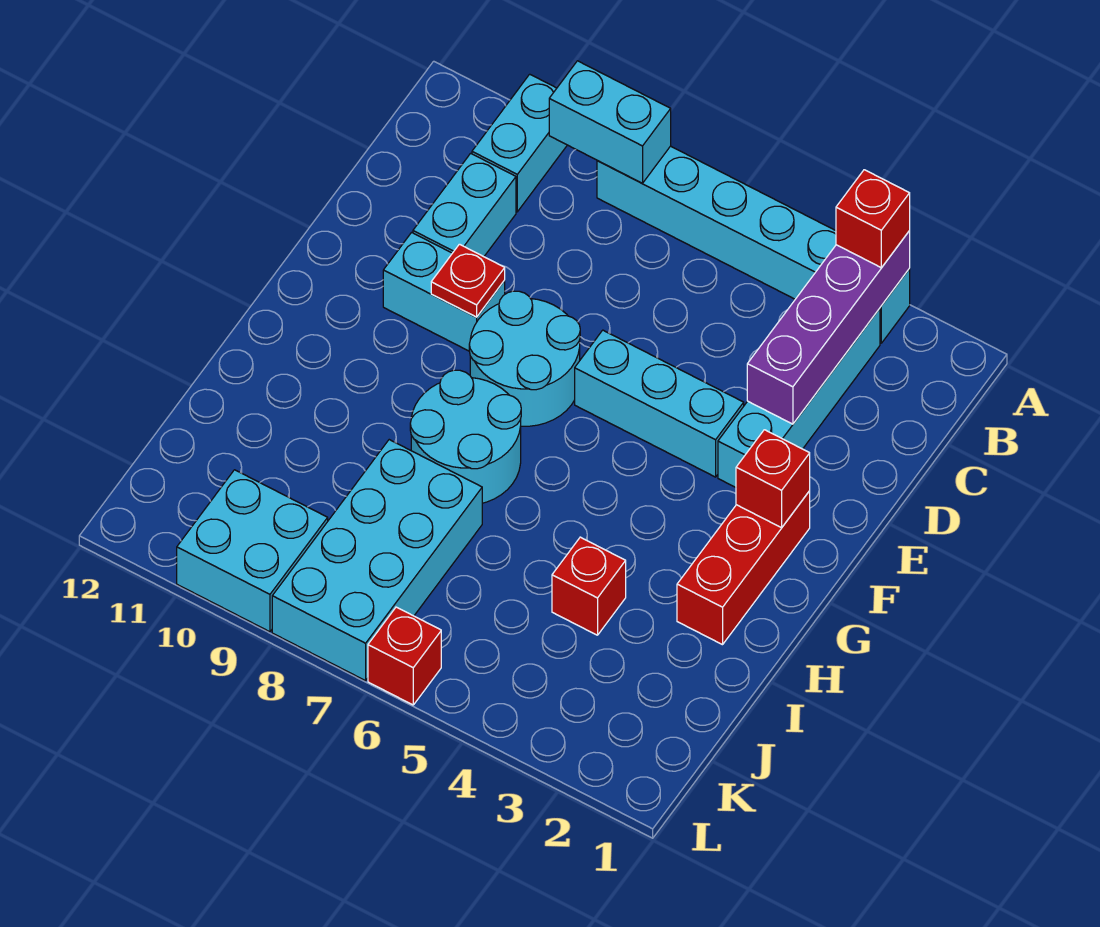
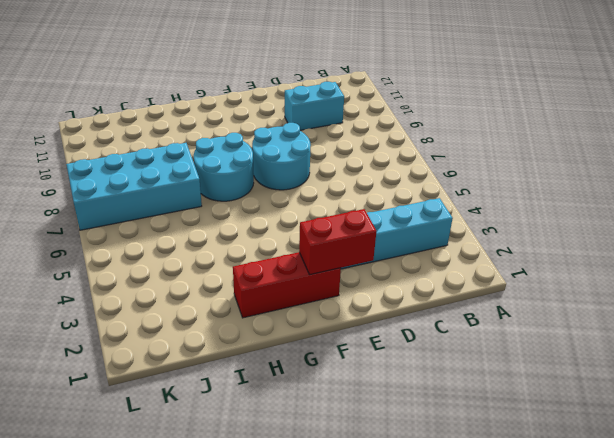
red 1x2 brick [299,209,376,275] -> red 1x1 brick [736,430,810,528]
none -> cyan 1x6 brick [597,146,910,343]
none -> cyan 1x2 brick [472,74,567,212]
none -> cyan 1x3 brick [575,330,744,477]

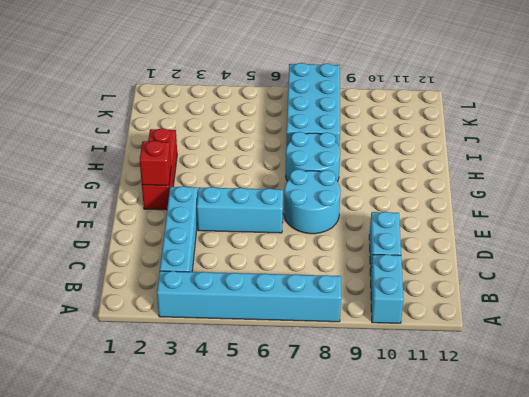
none -> cyan 1x2 brick [383,232,505,351]
none -> red 1x1 brick [552,537,626,635]
none -> cyan 2x2 brick [177,470,328,632]

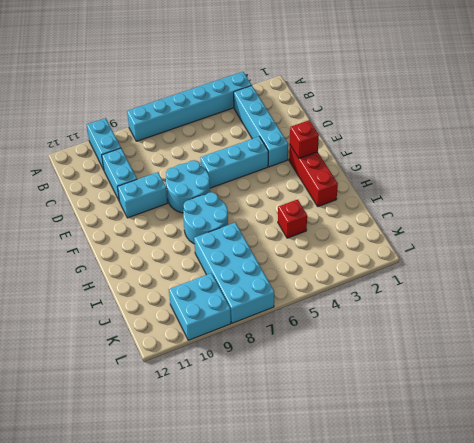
none -> red 1x1 brick [368,607,441,705]
none -> purple 1x4 brick [747,231,910,424]
none -> cyan 1x2 brick [549,61,671,183]

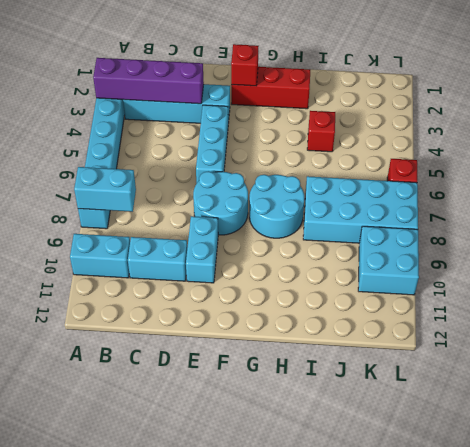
cyan 1x2 brick [74,167,136,212] -> cyan 1x2 brick turned to [549,61,671,183]
none -> red 1x1 plate [431,244,505,317]
none -> red 1x1 brick [836,170,910,268]

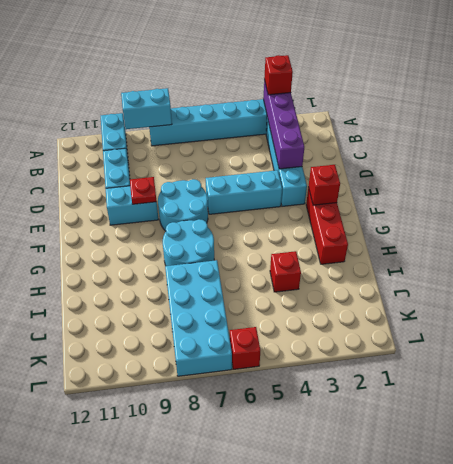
none -> cyan 2x2 brick [177,470,328,632]

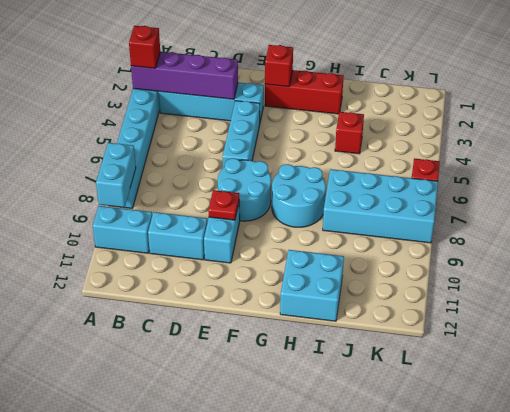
cyan 2x2 brick [280,250,344,321] -> cyan 2x2 brick moved to [177,470,328,632]

